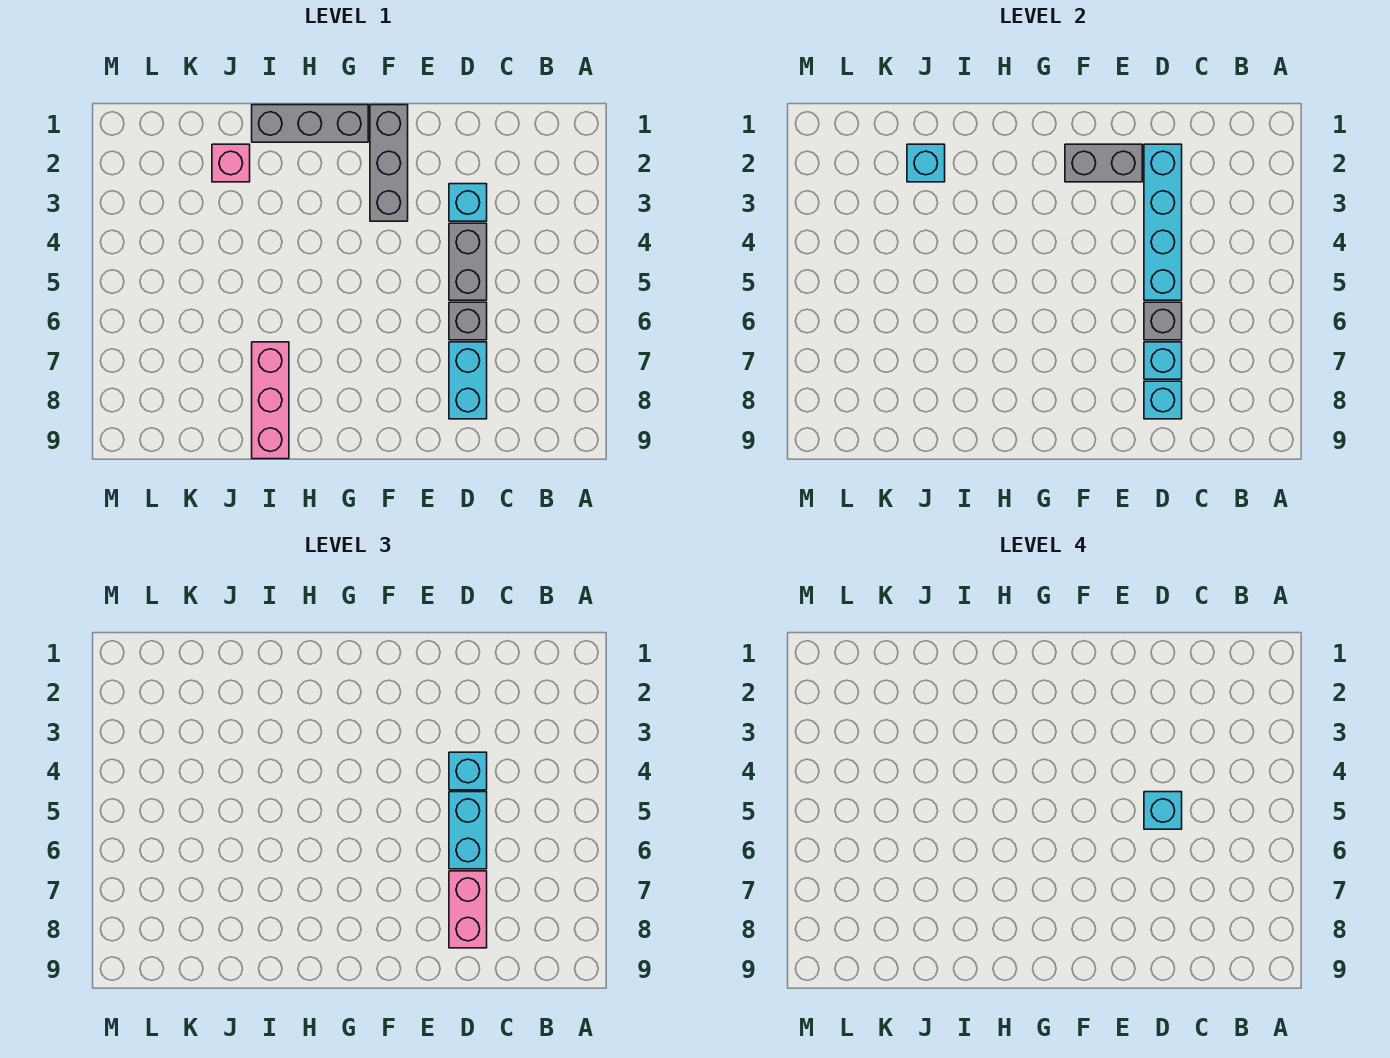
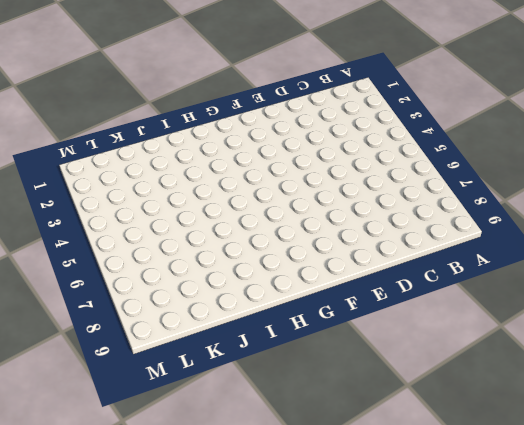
none -> cyan 1x1 brick [449,184,487,221]
none -> grey 1x2 brick [449,223,487,300]
none -> grey 1x1 brick [449,302,487,340]

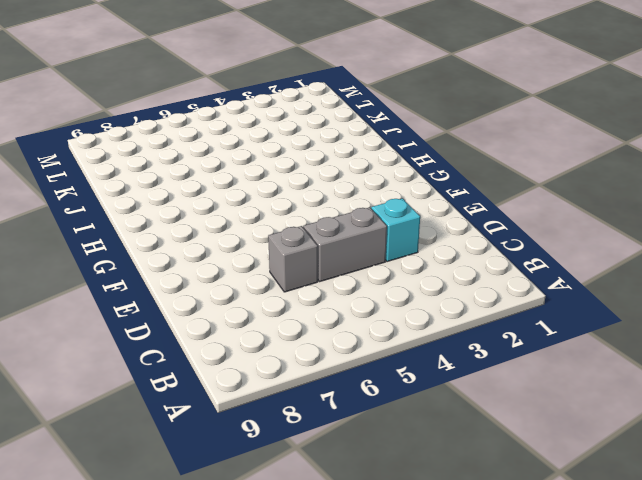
none -> cyan 1x2 brick [449,342,487,419]
none -> grey 1x3 brick [370,105,408,221]
none -> grey 1x3 brick [252,105,368,142]

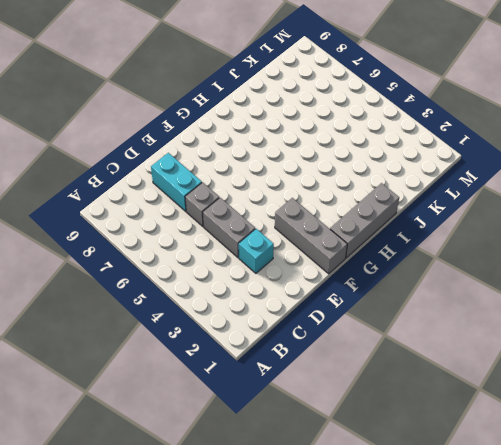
none -> pink 1x3 brick [252,342,289,459]
none -> pink 1x1 brick [212,144,250,182]
none -> cyan 1x4 brick [1144,144,1182,300]

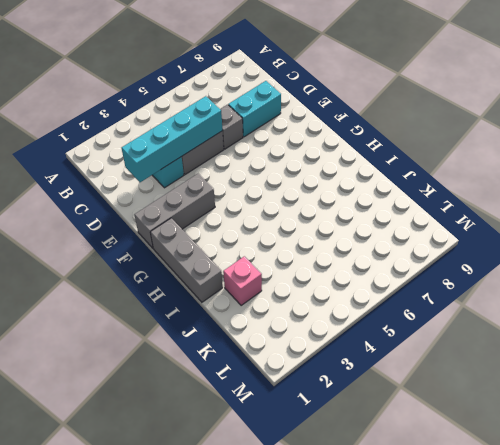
none -> pink 1x3 brick [252,342,289,459]
none -> grey 1x1 brick [1144,302,1182,340]
none -> cyan 1x1 brick [1144,342,1182,379]

